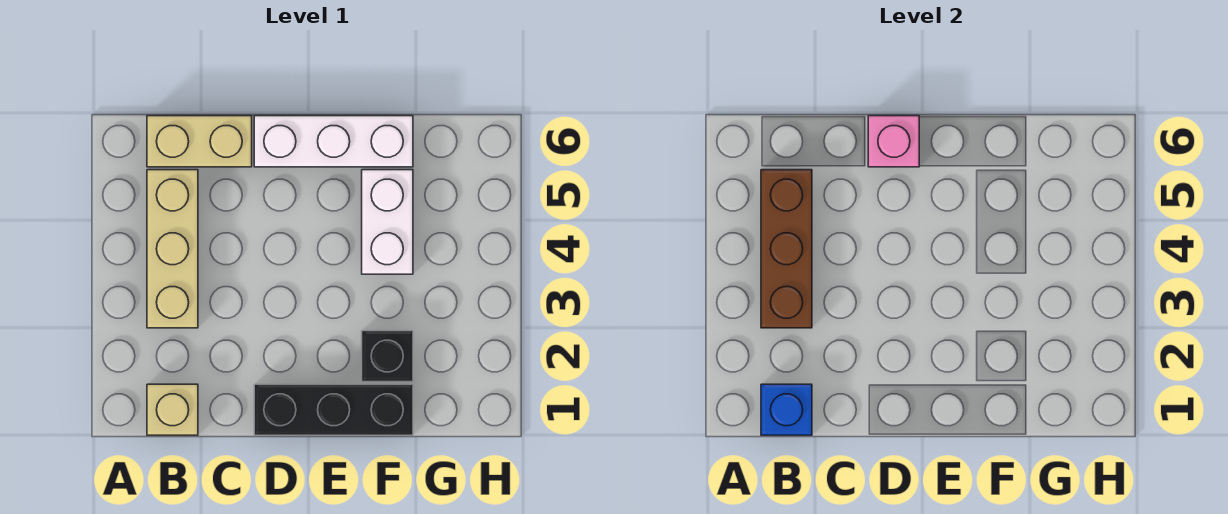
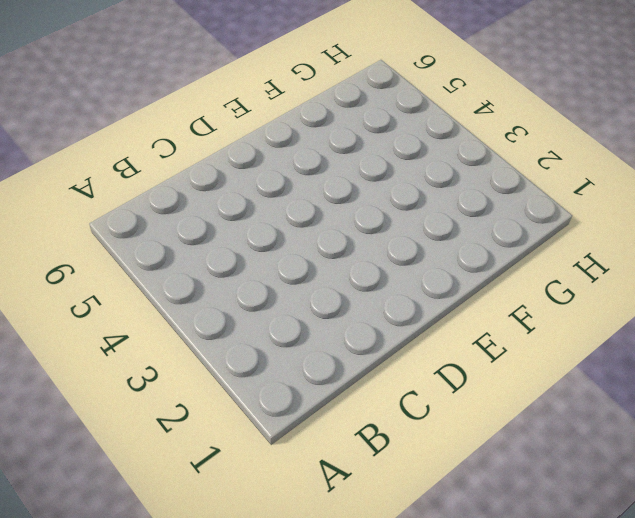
none -> tan 1x1 brick [147,384,198,435]
none -> tan 1x3 brick [147,170,198,328]

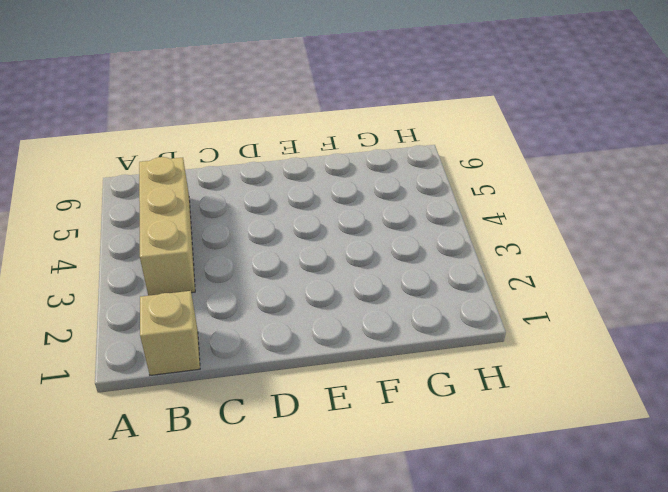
none -> tan 1x2 brick [147,116,252,167]
none -> black 1x3 brick [254,384,413,435]

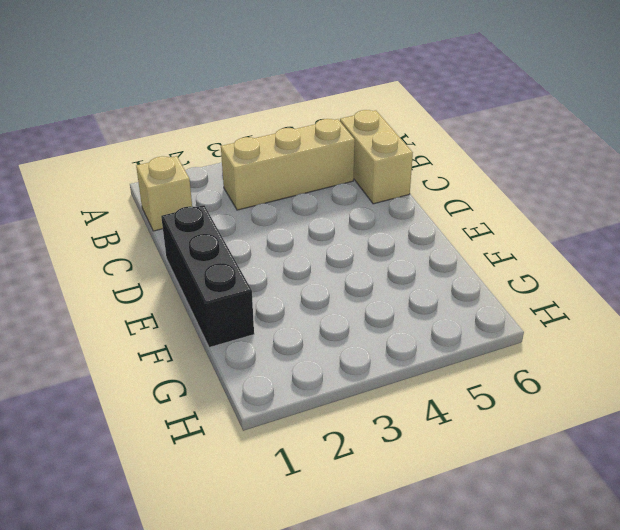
none -> white 1x3 brick [254,116,413,167]
none -> black 1x1 brick [362,331,413,382]

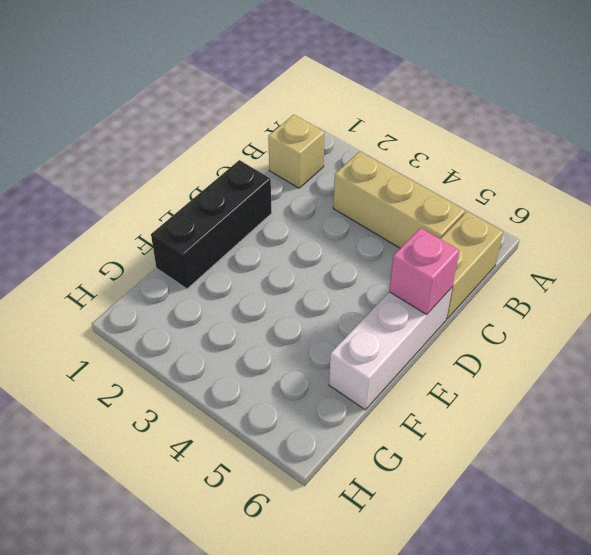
none -> black 1x1 brick [362,331,413,382]
none -> white 1x2 brick [362,170,413,274]

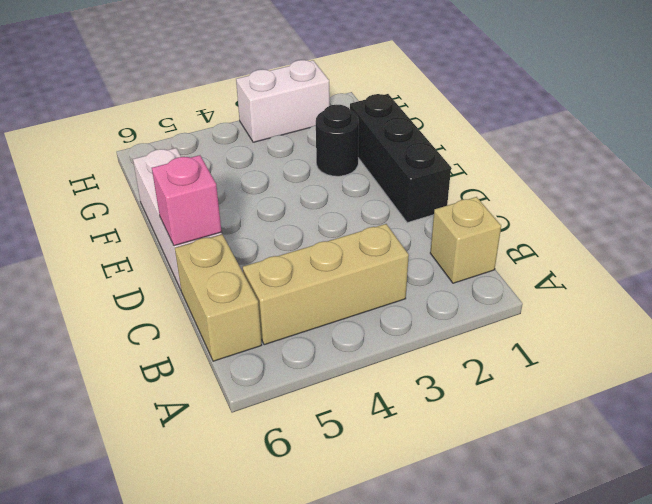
black 1x1 round brick [316,105,359,176] -> black 1x1 brick [362,331,413,382]
white 1x2 brick [236,60,330,142] -> white 1x2 brick moved to [362,170,413,274]
none -> blue 1x1 brick [761,384,812,435]
none -> brown 1x3 brick [761,170,812,328]

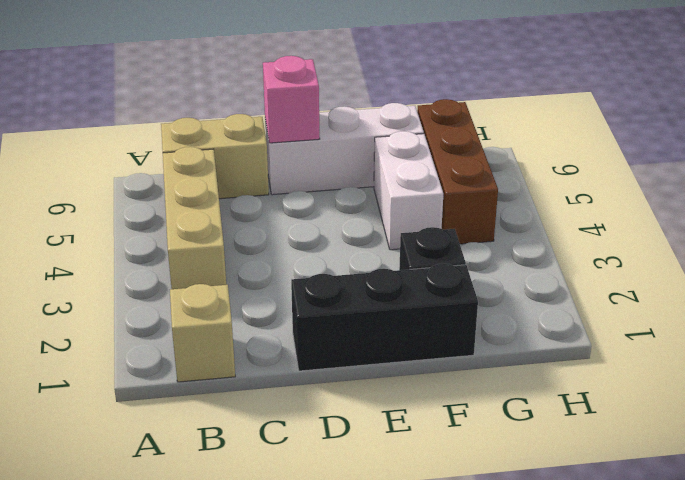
brown 1x3 brick [417,99,498,244] -> brown 1x3 brick moved to [761,170,812,328]
none -> blue 1x1 brick [761,384,812,435]

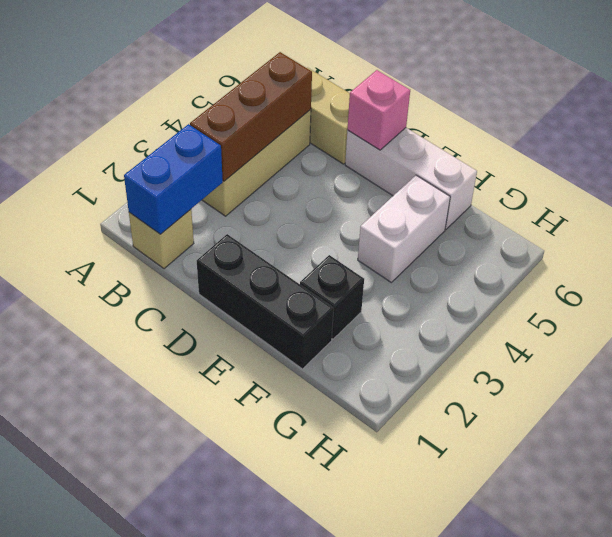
blue 1x2 brick [124,124,223,234] -> blue 1x1 brick [761,384,812,435]

